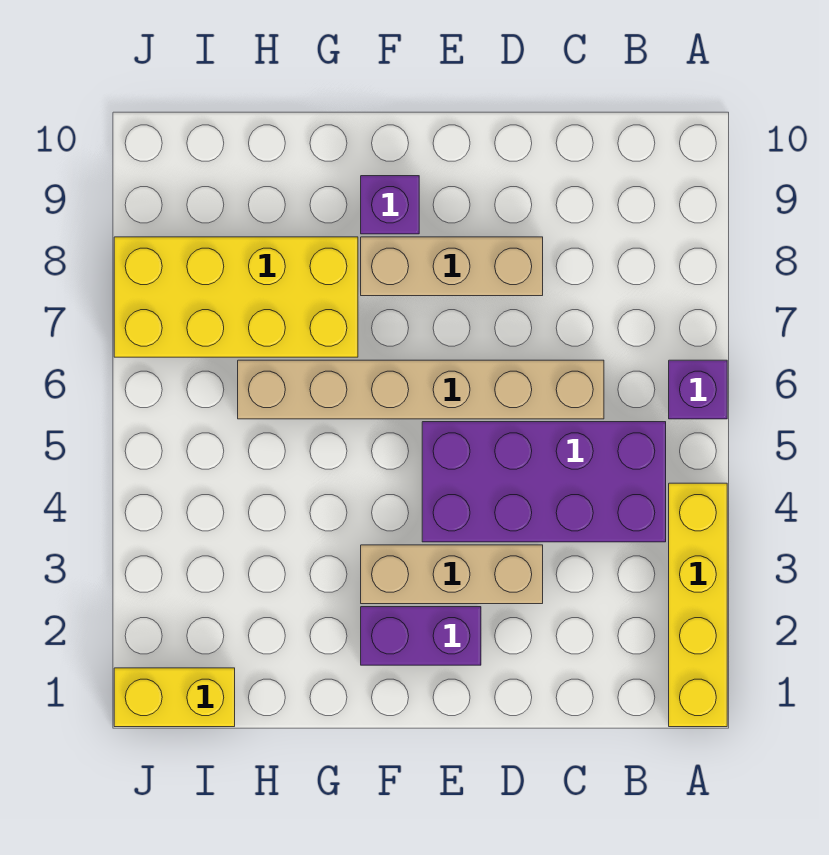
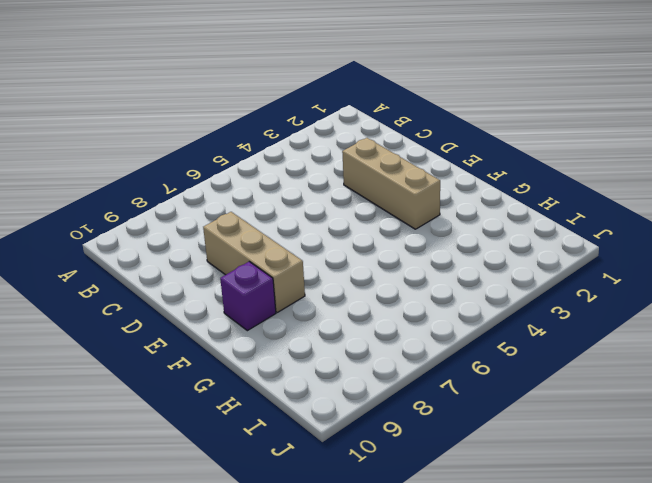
none -> yellow 1x4 brick [669,483,727,727]
none -> purple 1x1 brick [669,360,727,419]

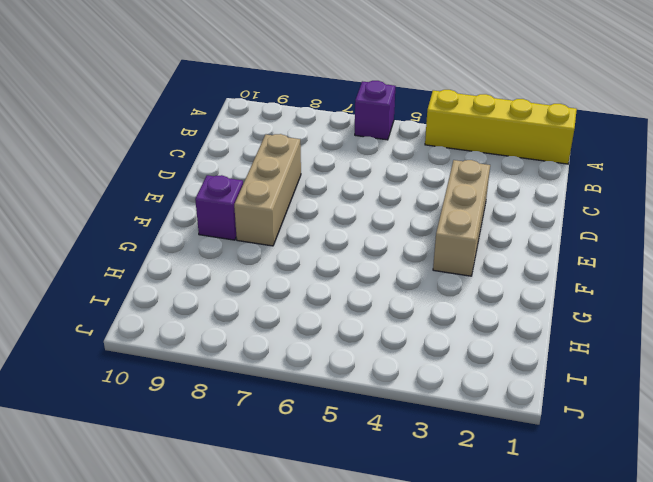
none -> purple 2x4 brick [422,422,666,542]
none -> tan 1x6 brick [238,360,604,419]

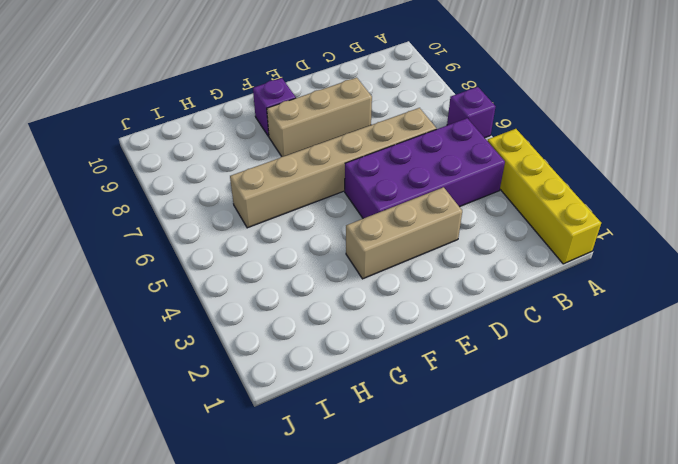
none -> purple 1x2 brick [361,607,481,665]
none -> yellow 2x4 brick [114,237,358,357]

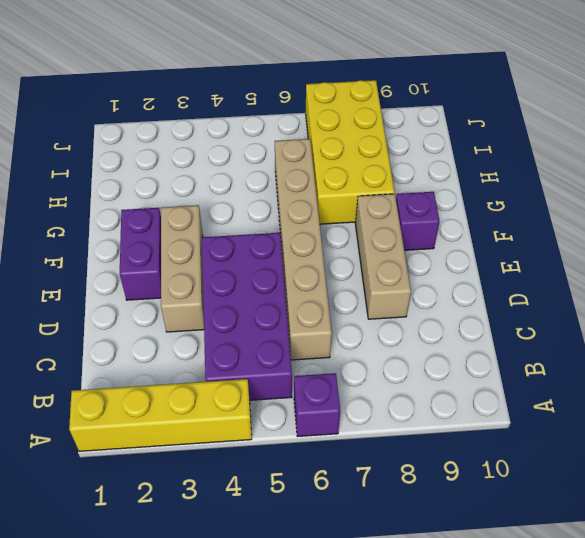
none -> yellow 1x2 brick [114,668,235,727]

